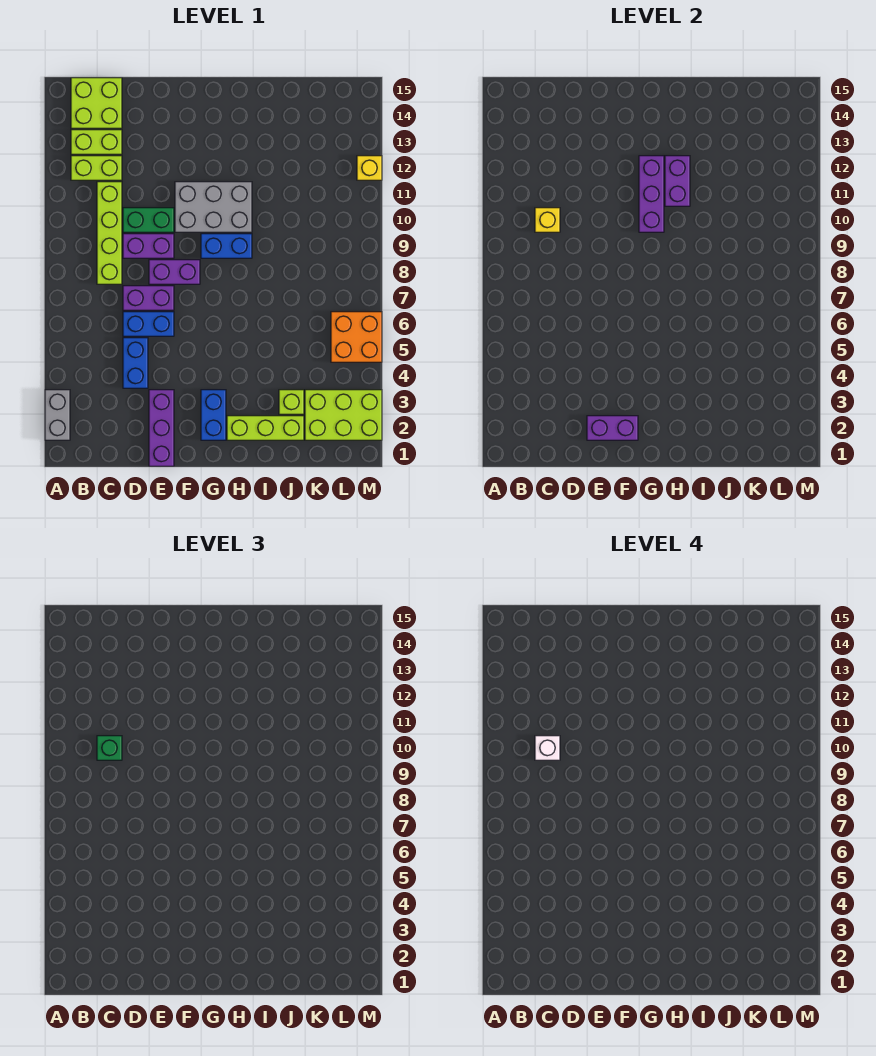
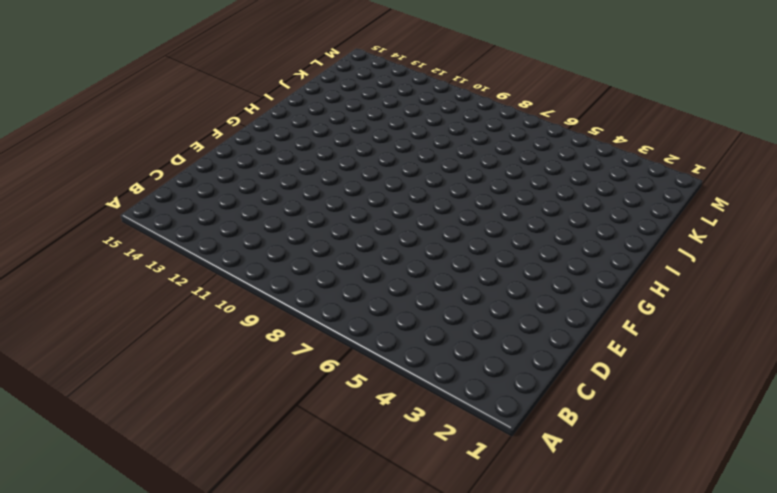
none -> grey 1x2 brick [45,390,70,440]
none -> lime 1x2 brick [71,156,122,180]
none -> lime 1x2 brick [71,130,122,154]

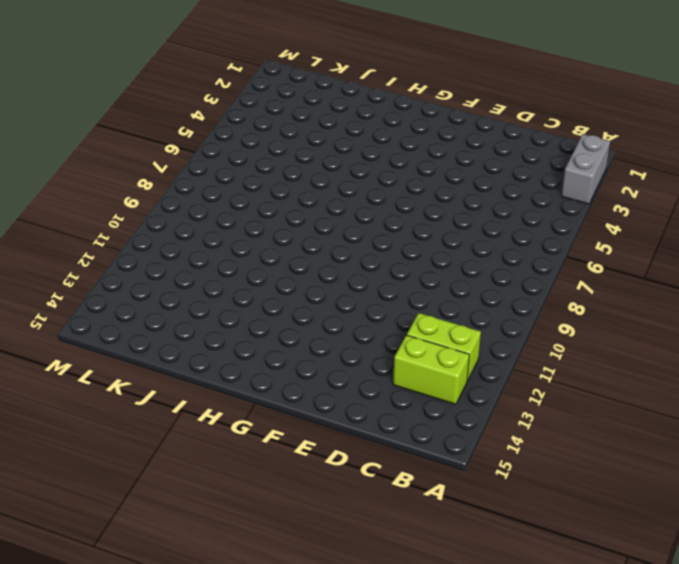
none -> lime 2x2 brick [71,78,122,128]
none -> lime 1x4 brick [97,182,122,284]
none -> blue 1x2 brick [123,338,148,388]

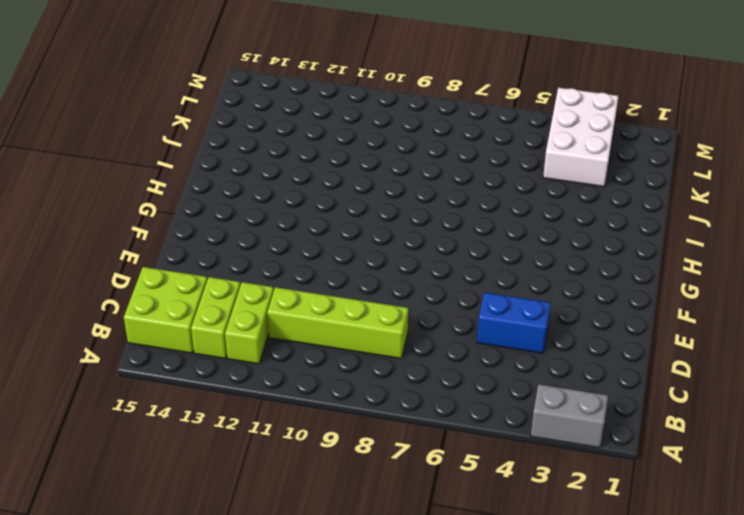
white 2x3 brick [543,88,618,187] -> lime 2x3 brick [305,390,382,440]
none -> blue 1x2 brick [123,312,174,336]
none -> purple 1x2 brick [123,286,174,310]
none -> purple 1x2 brick [123,234,174,258]

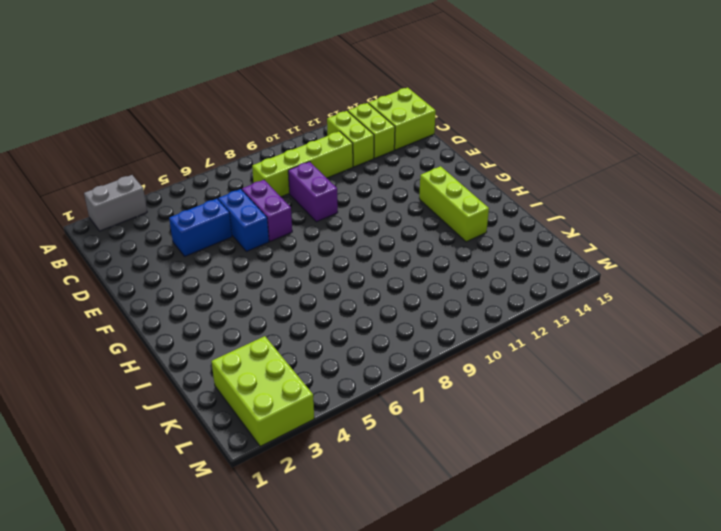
lime 1x3 brick [419,166,489,242] -> lime 1x3 brick moved to [227,416,304,440]
none -> green 1x2 brick [123,208,174,232]
none -> purple 1x3 brick [149,390,174,466]
none -> purple 1x2 brick [149,260,200,284]

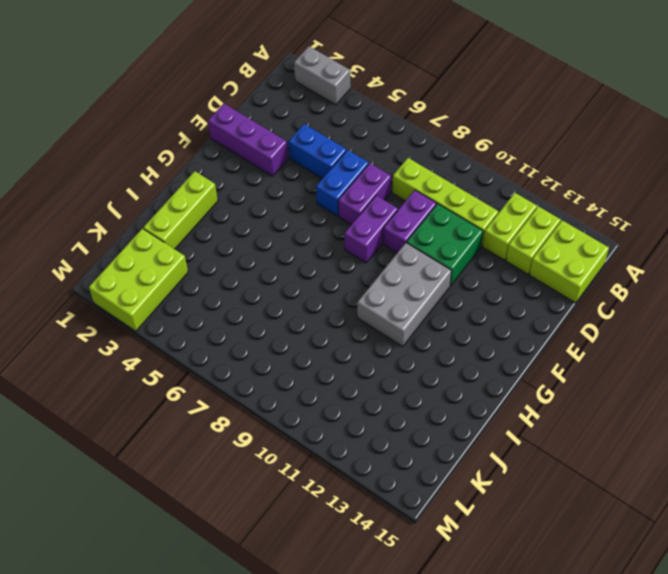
green 2x2 brick [407,204,483,285] -> green 1x2 brick [123,208,174,232]
none -> blue 1x2 brick [201,390,226,440]
none -> blue 1x2 brick [201,234,252,258]
none -> lime 1x1 brick [279,390,304,414]

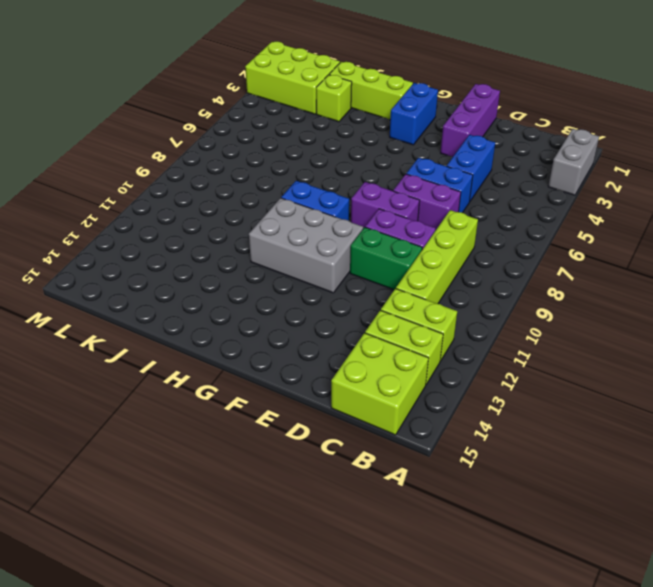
none -> orange 2x2 brick [331,312,382,362]
none -> yellow 1x1 brick [357,156,382,180]
none -> yellow 1x1 brick [535,208,560,232]

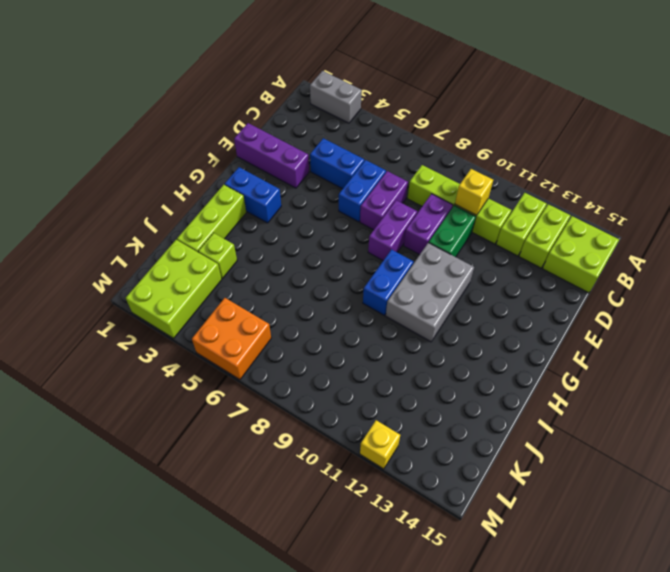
none -> purple 1x2 brick [587,416,638,440]
none -> purple 1x3 brick [639,156,664,232]
none -> purple 1x2 brick [665,156,690,206]

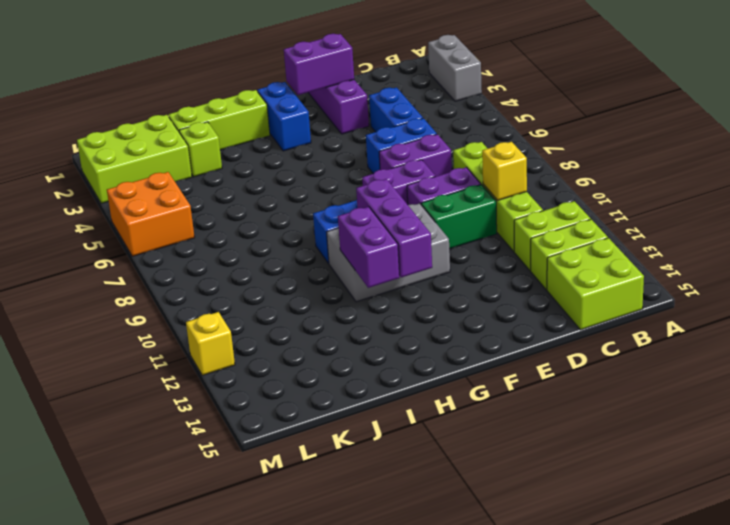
none -> green 1x1 brick [97,736,122,760]
none -> white 1x1 brick [535,736,560,760]

